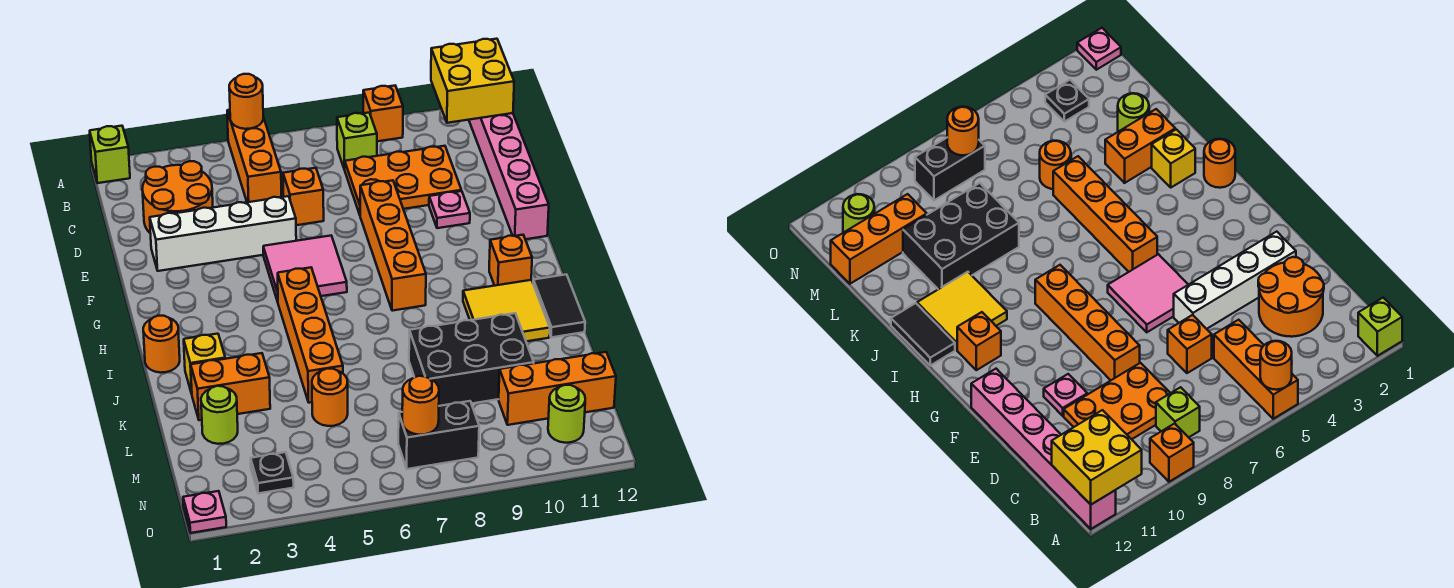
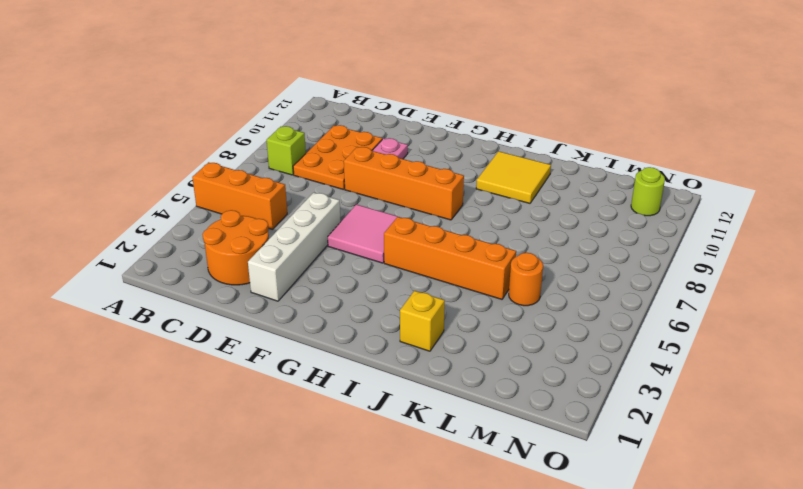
none -> lime 1x1 brick [90,126,130,183]
none -> orange 1x1 brick [363,86,403,141]
none -> pink 1x6 brick [469,113,549,239]
none -> orange 1x1 brick [283,168,324,225]

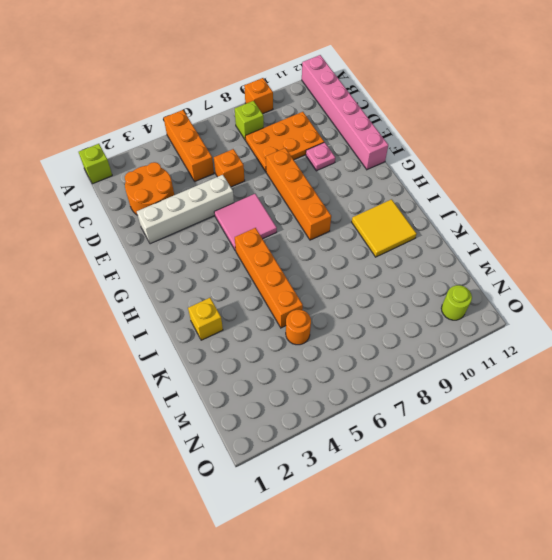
none -> orange 1x1 brick [489,235,532,286]
none -> orange 1x1 round brick [143,316,180,373]
none -> black 1x2 tile [533,274,585,337]
none -> orange 1x2 brick [191,353,270,420]

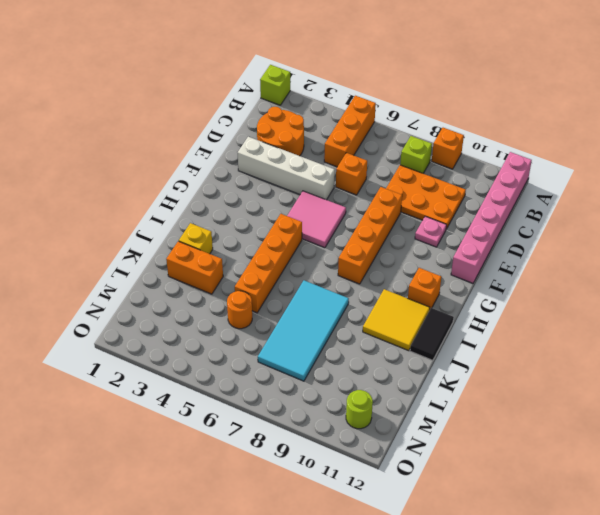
cyan 2x4 tile [258,280,349,381] -> black 2x3 brick [409,313,534,406]
none -> orange 1x1 round brick [143,316,180,373]
none -> lime 1x1 round brick [201,386,238,444]
none -> orange 1x3 brick [499,352,616,425]
none -> black 1x1 plate [251,452,294,493]

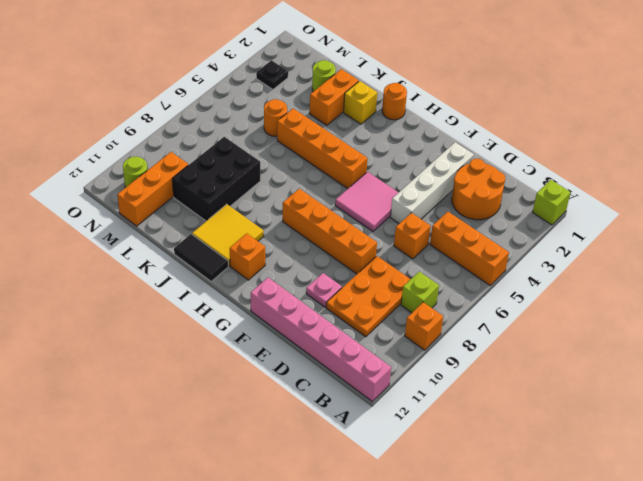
none -> black 1x2 brick [398,401,479,469]
none -> pink 1x1 plate [183,491,226,533]
none -> orange 1x1 round brick [229,74,263,129]
none -> yellow 2x2 brick [431,39,514,123]

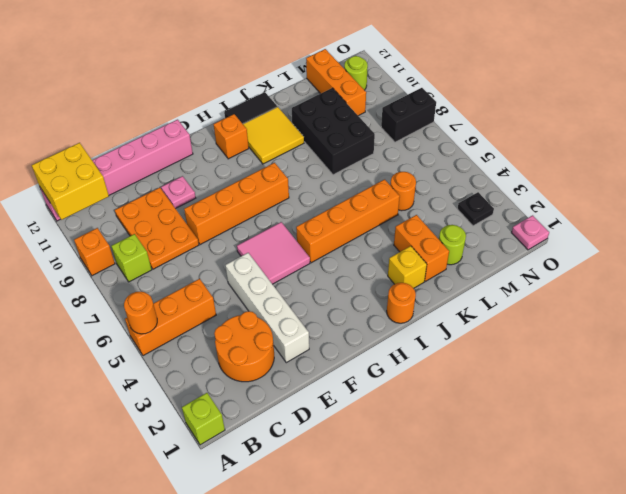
black 1x2 brick [381,88,436,142] -> black 1x2 brick turned to [398,401,479,469]
none -> orange 1x1 brick [283,168,324,225]
none -> orange 1x1 round brick [402,376,439,435]

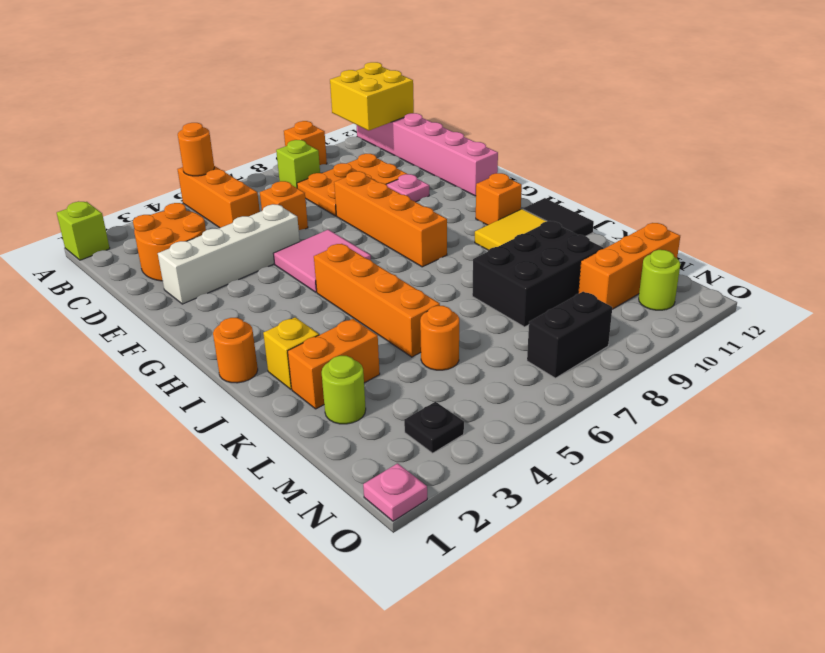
none -> orange 1x1 round brick [402,376,439,435]

